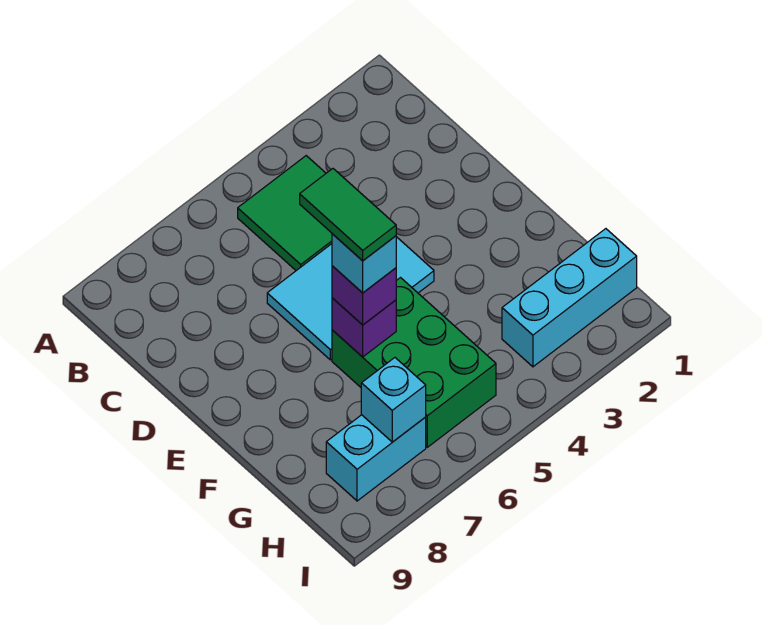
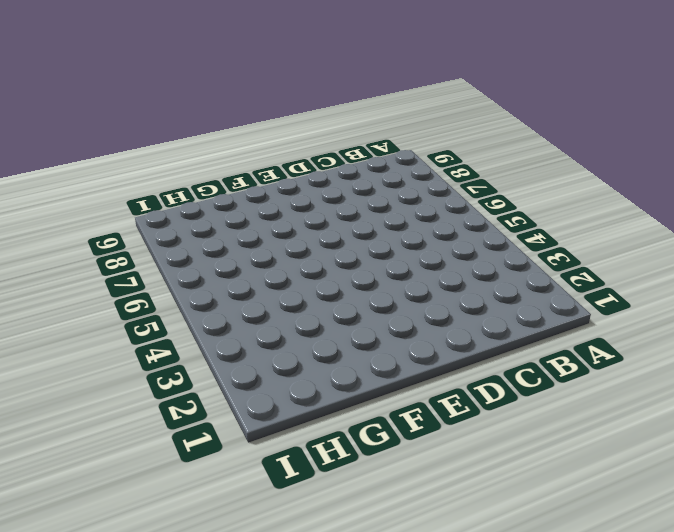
none -> green 2x2 tile [238,156,332,271]
none -> cyan 2x3 tile [267,237,434,360]

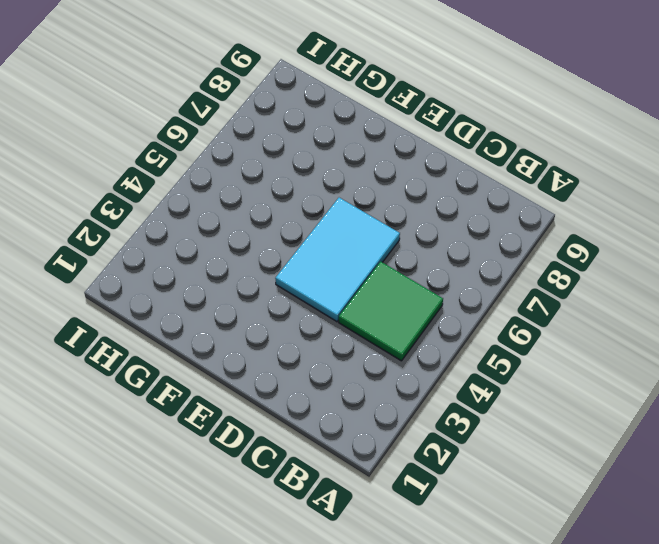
none -> green 2x3 brick [332,278,496,447]
none -> cyan 1x3 brick [502,229,637,367]

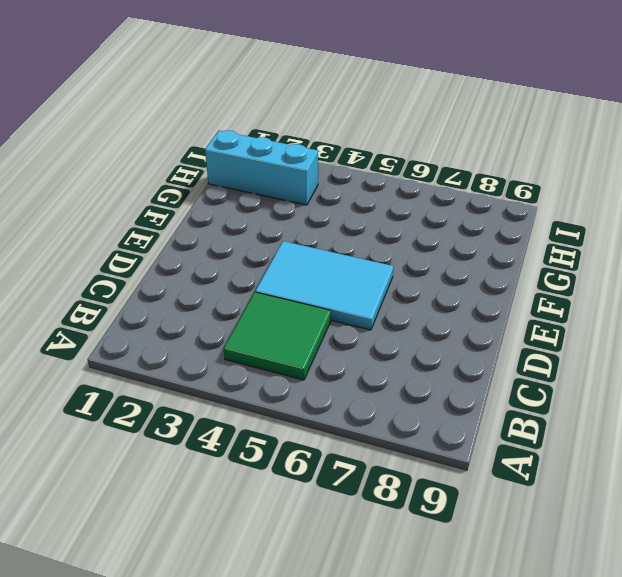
none -> green 2x3 brick [332,278,496,447]
none -> cyan 1x2 brick [326,415,426,501]

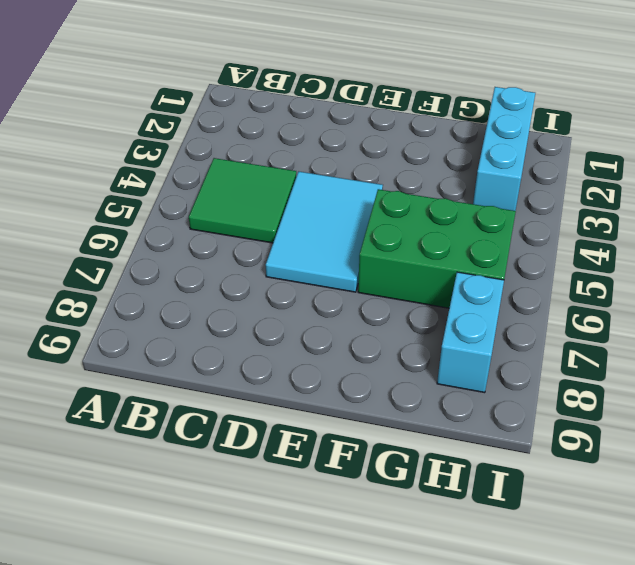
none -> purple 1x1 brick [332,298,396,357]
none -> cyan 1x1 brick [361,358,426,442]

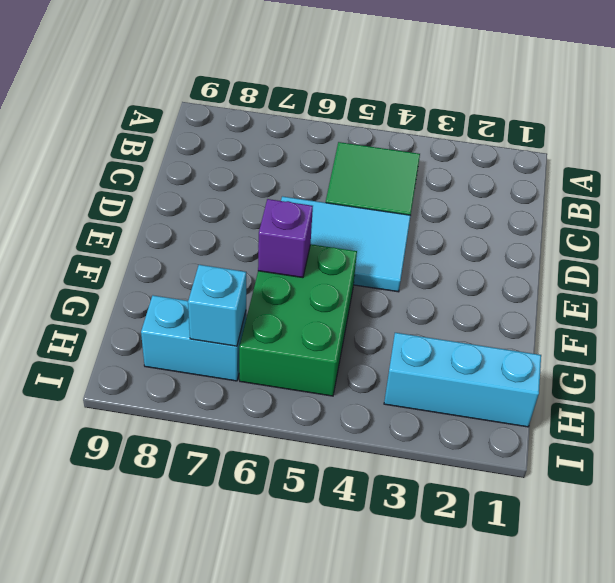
none -> purple 1x1 brick [332,266,396,325]
none -> cyan 1x1 brick [332,234,396,293]

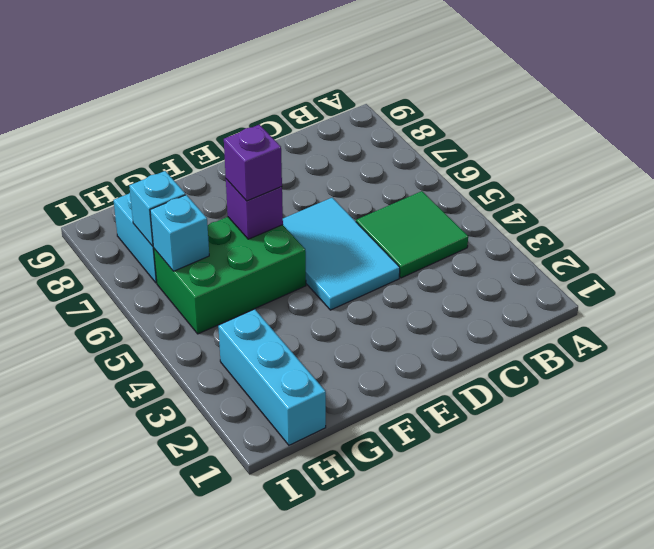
cyan 1x1 brick [150,195,209,271] -> cyan 1x1 brick moved to [332,234,396,293]
none -> green 1x2 tile [300,169,396,261]

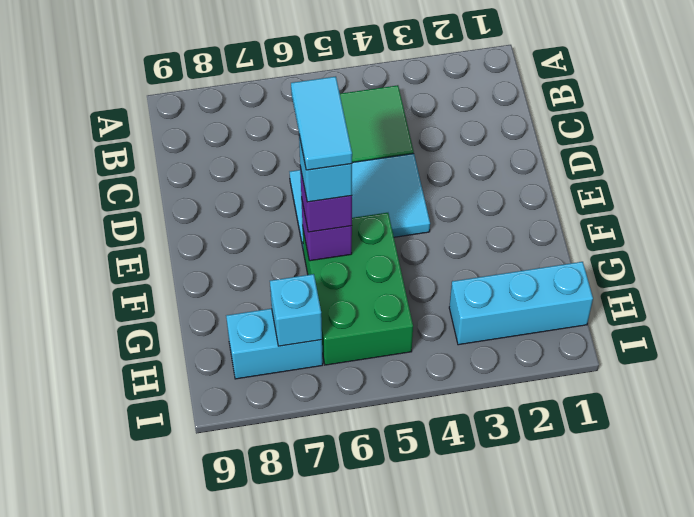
cyan 1x2 tile [291,77,352,170] -> green 1x2 tile [300,169,396,261]

